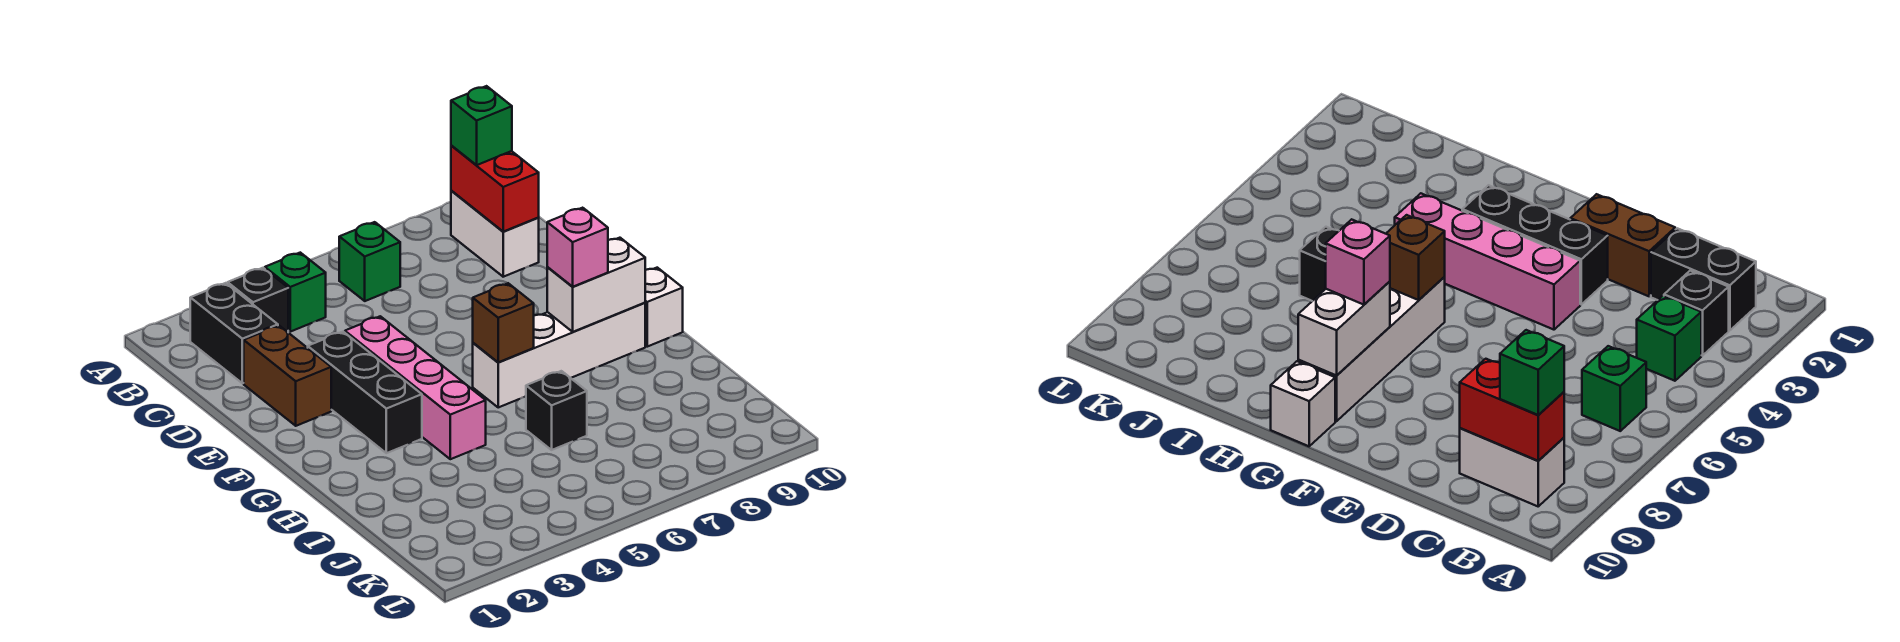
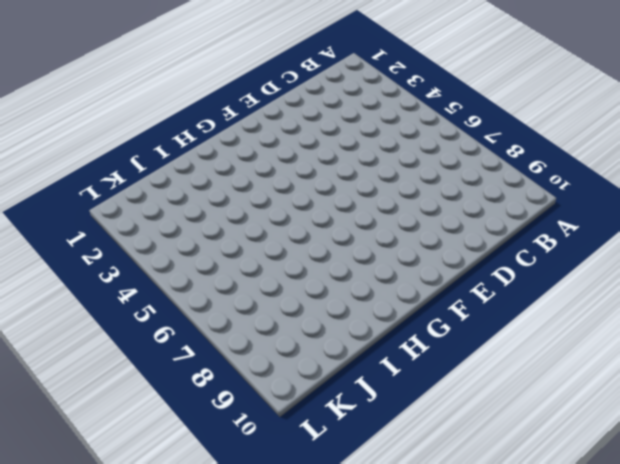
none -> black 1x2 brick [190,283,278,383]
none -> black 1x1 brick [228,268,288,332]
none -> green 1x1 brick [265,253,326,332]

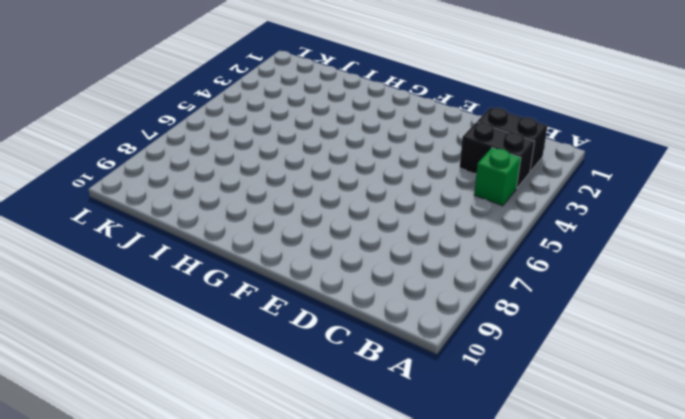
black 1x2 brick [460,122,534,188] -> black 1x1 brick [228,268,288,332]
none -> green 1x1 brick [339,222,400,301]
none -> white 1x2 brick [451,191,539,277]
none -> brown 1x2 brick [244,326,331,426]

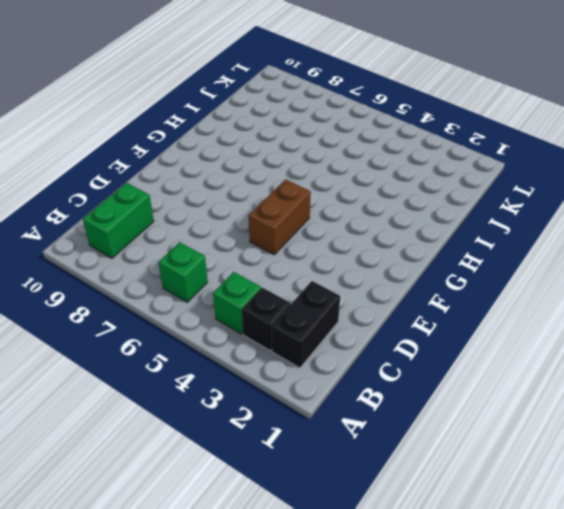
green 1x2 brick [83,183,154,258] -> white 1x2 brick [451,191,539,277]
brown 1x2 brick [249,179,311,255] -> brown 1x2 brick moved to [244,326,331,426]
none -> black 1x3 brick [308,332,422,453]
none -> pink 1x4 brick [345,316,486,459]
none -> white 1x4 brick [473,303,645,407]

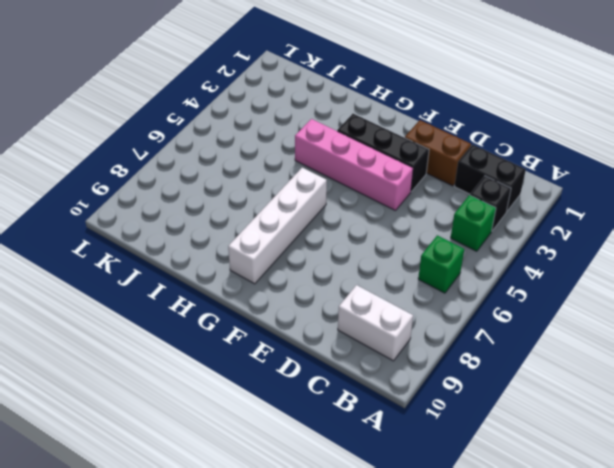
none -> white 1x1 brick [645,268,683,347]
none -> black 1x1 brick [526,371,587,450]
none -> red 1x2 brick [451,145,539,232]

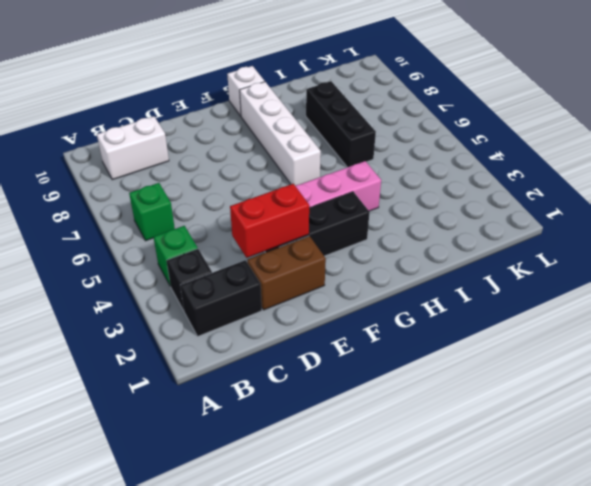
red 1x2 brick [230,184,309,258] -> red 1x2 brick moved to [451,145,539,232]
black 1x3 brick [306,81,376,167] -> black 1x1 brick [526,371,587,450]
none -> brown 1x1 brick [473,283,534,362]
none -> white 1x2 brick [547,238,645,332]
none -> green 1x1 brick [451,86,512,165]

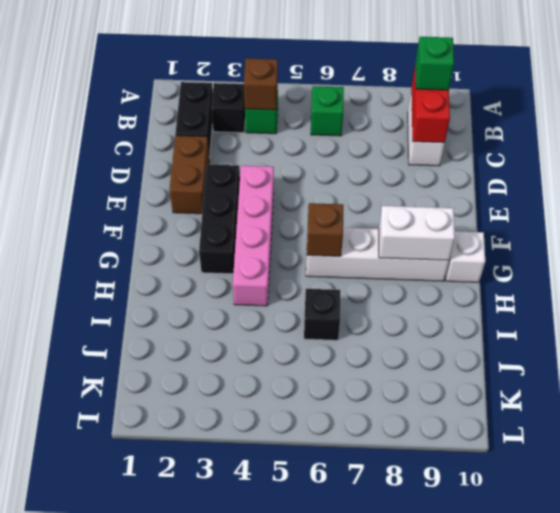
brown 1x1 brick [244,58,278,110] -> none
none -> pink 1x1 brick [547,208,608,287]

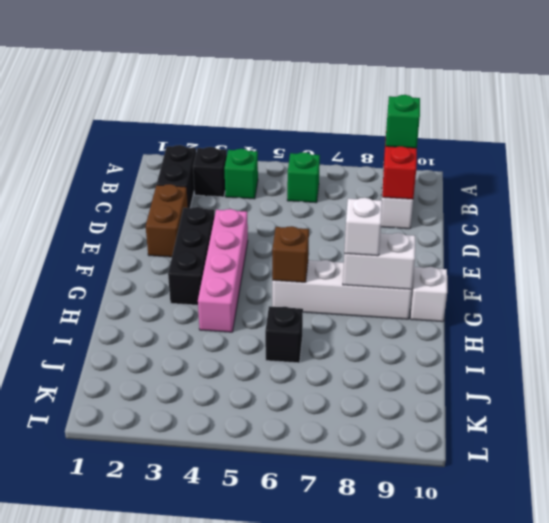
white 1x1 brick [344,198,382,256] -> pink 1x1 brick [547,208,608,287]

